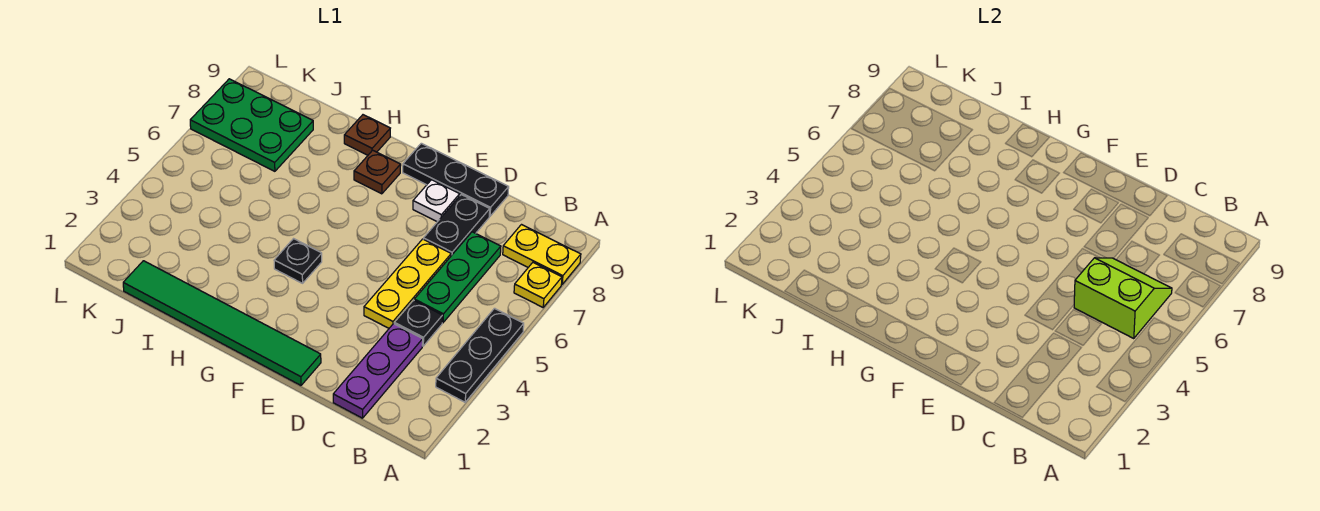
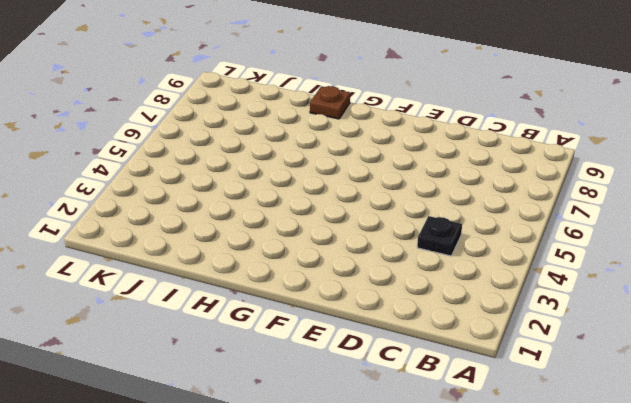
none -> black 1x3 plate [436,308,524,402]
none -> yellow 1x1 plate [514,262,562,307]
none -> yellow 1x2 plate [503,225,581,284]

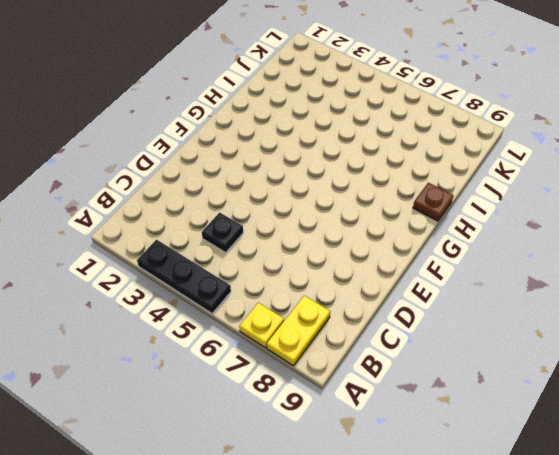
none -> purple 1x3 plate [333,324,423,418]
none -> green 1x3 plate [414,232,501,323]
none -> yellow 1x3 plate [364,239,451,328]

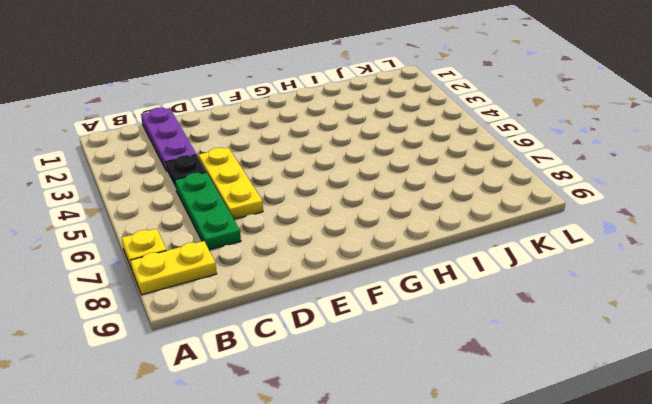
none -> black 1x3 plate [436,308,524,402]
none -> black 1x2 plate [424,195,490,256]
none -> black 1x3 plate [403,143,509,216]

